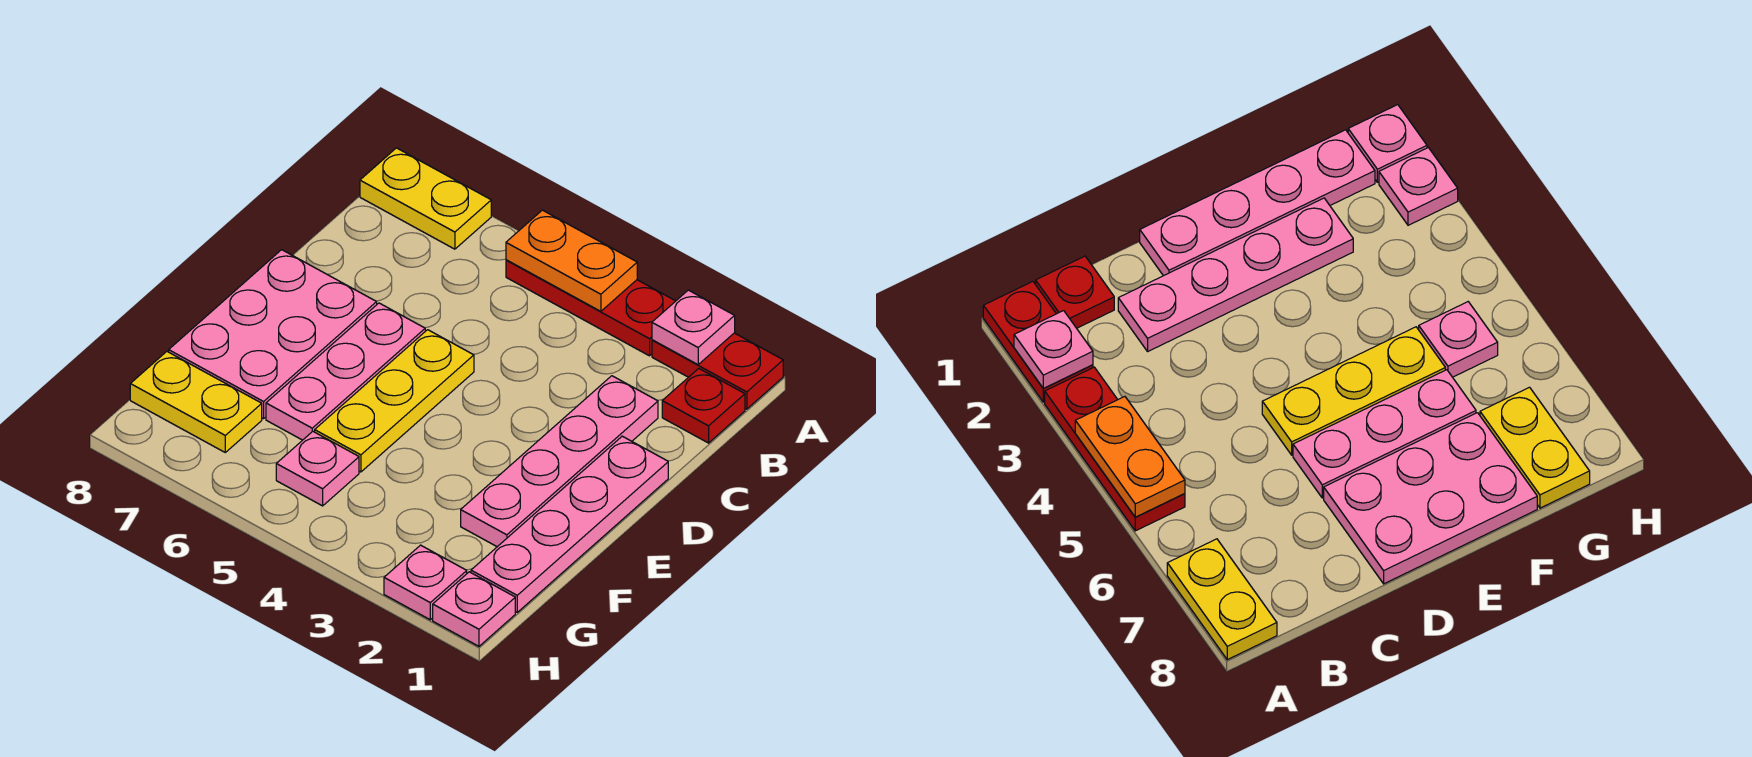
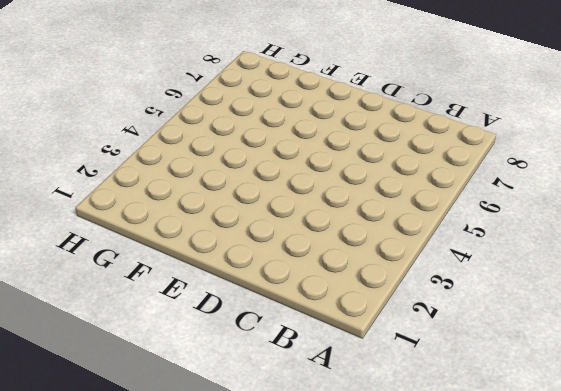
none -> red 1x2 plate [652,333,783,409]
none -> red 1x3 plate [506,260,675,356]
none -> yellow 1x2 plate [360,148,491,249]

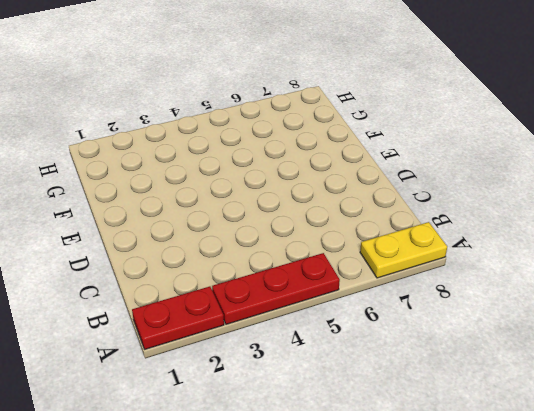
none -> red 1x1 plate [662,369,745,443]
none -> pink 1x4 plate [461,376,658,547]
none -> pink 1x4 plate [471,436,668,612]

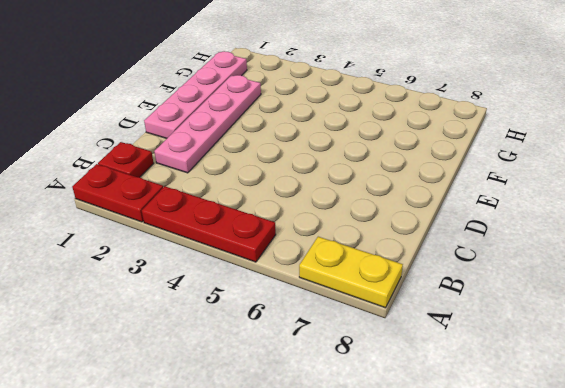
none -> yellow 1x3 plate [315,330,474,472]
none -> pink 1x3 plate [266,303,425,440]
none -> pink 2x3 plate [169,250,377,419]

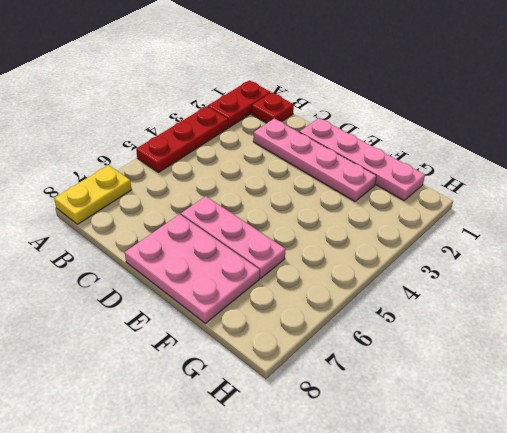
none -> yellow 1x3 plate [315,330,474,472]
none -> pink 1x1 plate [276,431,359,506]
none -> yellow 1x2 plate [130,352,262,452]

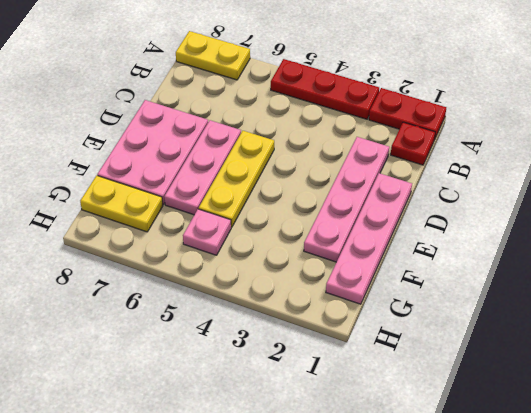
none -> pink 1x1 plate [433,572,515,646]
none -> pink 1x1 plate [384,545,467,620]
none -> pink 1x1 plate [652,290,735,365]

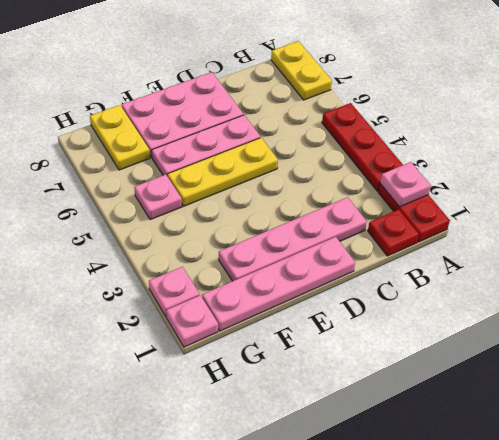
none -> orange 1x2 plate [506,210,637,311]

